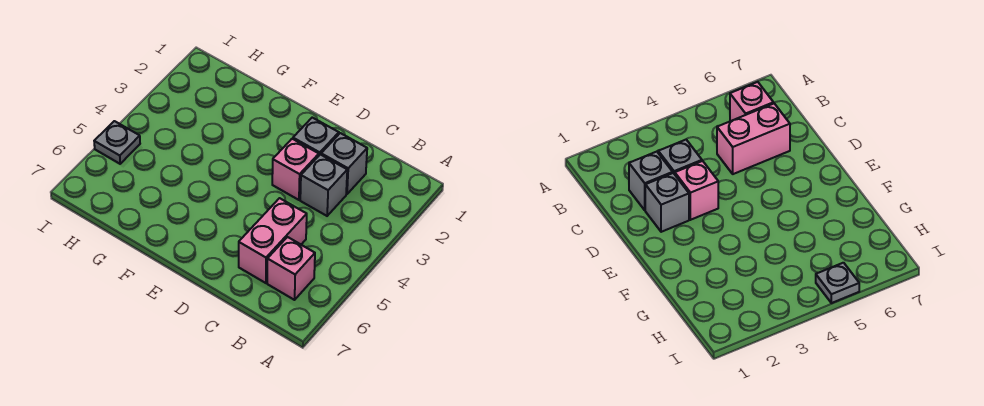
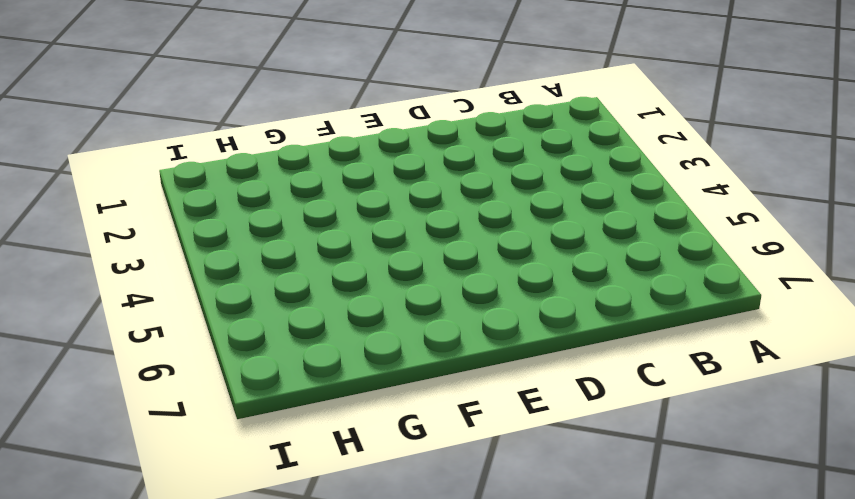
none -> pink 1x1 brick [267,237,315,300]
none -> grey 1x1 brick [321,133,367,194]

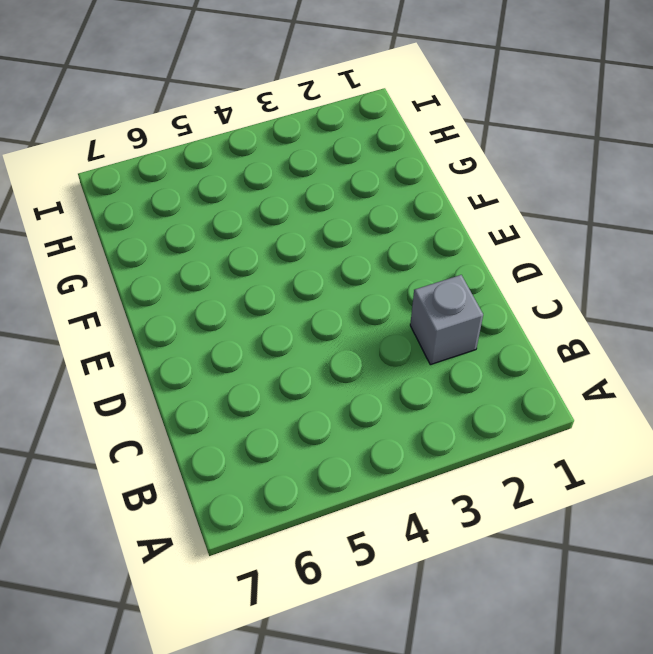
none -> pink 1x1 brick [267,237,315,300]
none -> grey 1x1 brick [300,154,347,216]

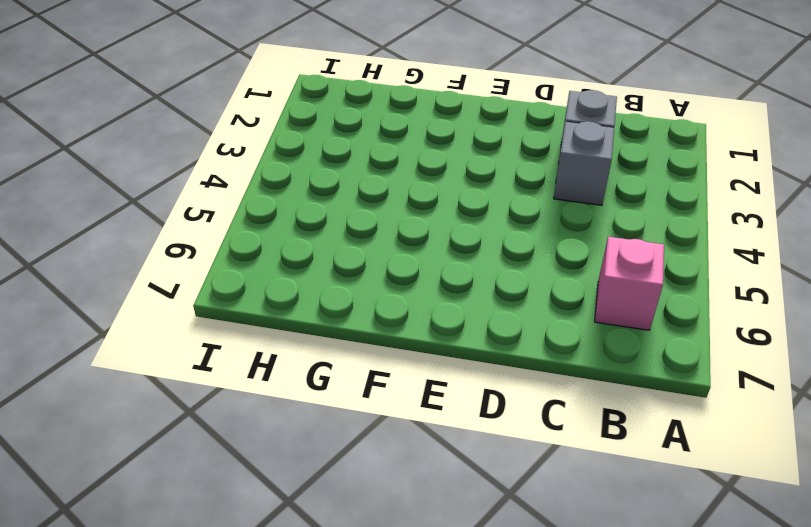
none -> pink 1x2 brick [239,198,307,283]
none -> grey 1x1 brick [293,118,339,155]

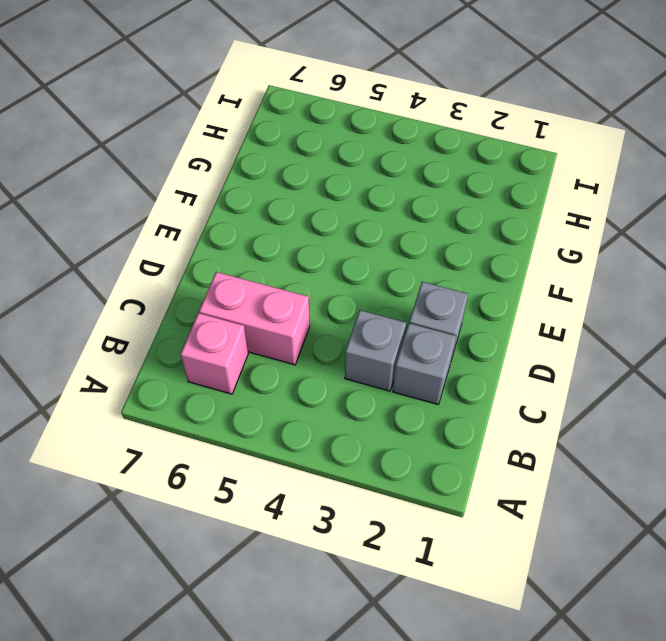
none -> pink 1x1 brick [272,139,319,200]
none -> grey 1x1 plate [94,121,140,164]

